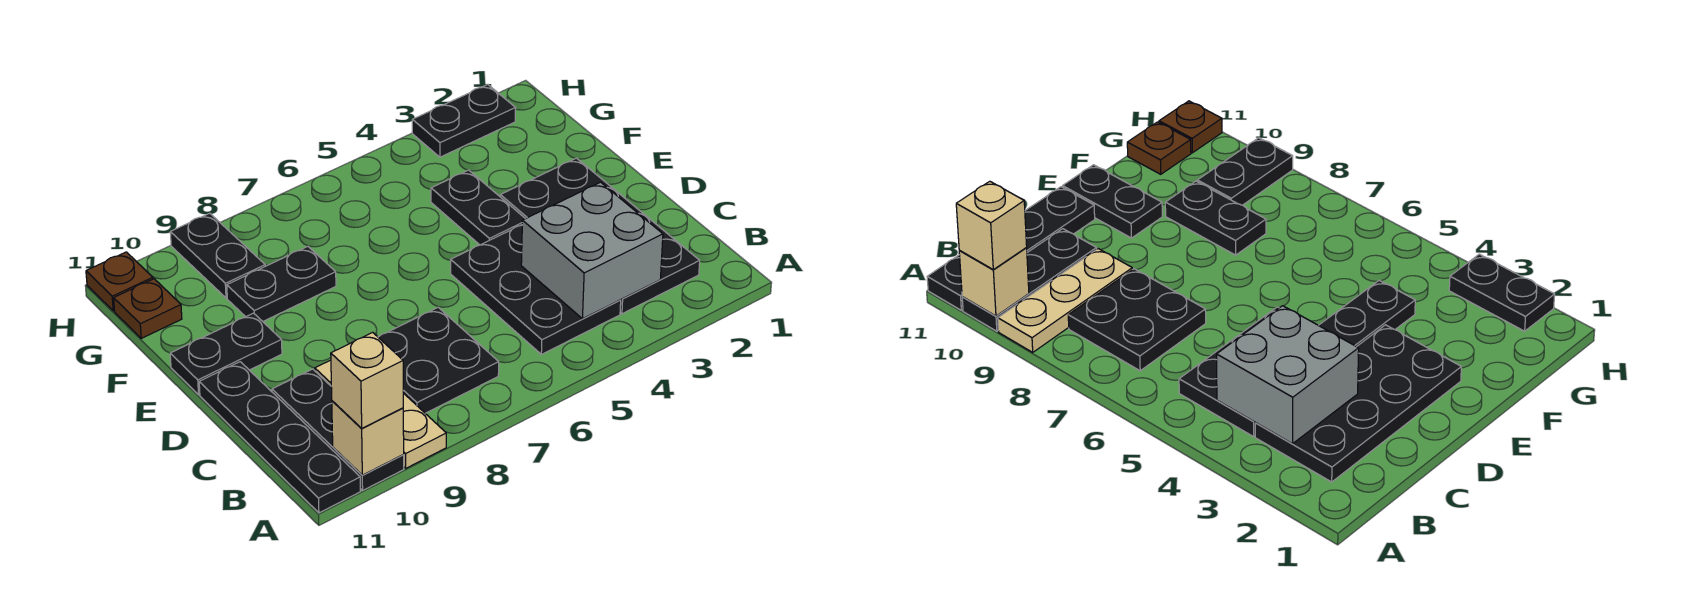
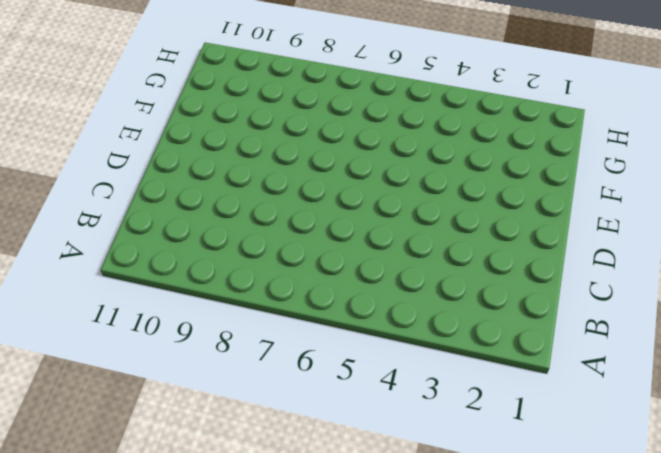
none -> tan 1x3 plate [315,360,446,468]
none -> black 1x3 plate [272,369,404,490]
none -> black 1x4 plate [199,362,360,513]

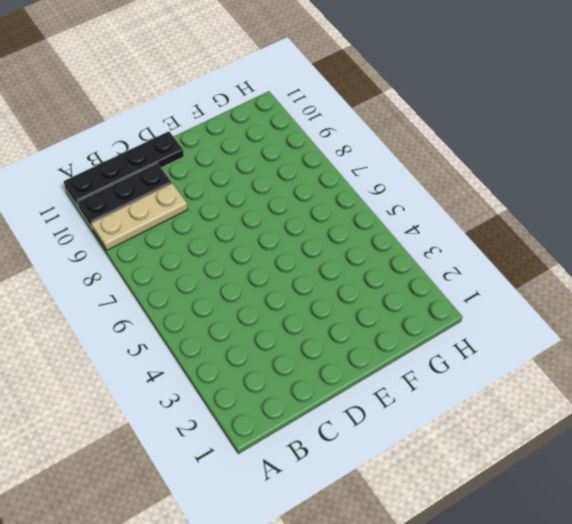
none -> black 2x4 plate [500,158,700,314]
none -> black 2x3 plate [451,225,621,354]
none -> black 2x2 plate [378,307,499,413]

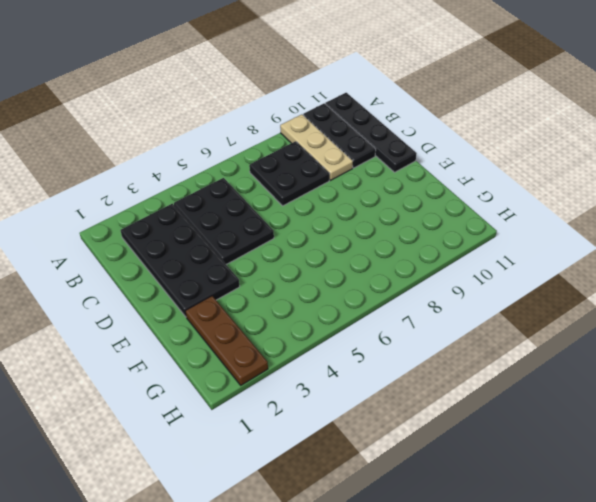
brown 1x3 plate [185,296,268,385] -> black 1x2 plate [412,85,516,157]
none -> black 1x2 plate [431,170,525,245]
none -> black 1x2 plate [170,313,282,395]
none -> black 1x2 plate [227,247,336,321]

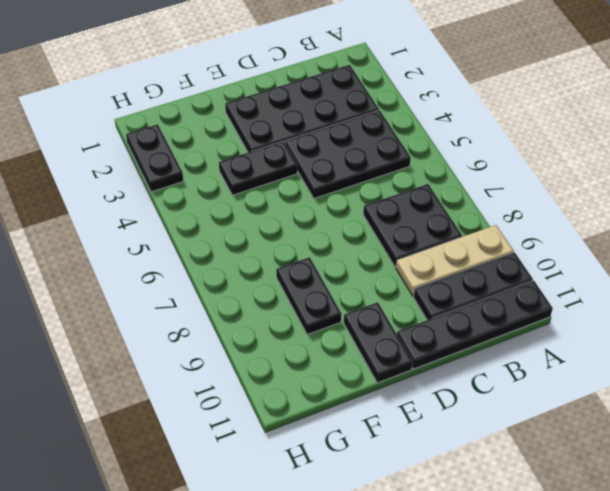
none -> black 1x2 plate [170,213,265,298]
none -> brown 1x1 plate [114,279,182,338]
none -> brown 1x1 plate [86,252,153,311]

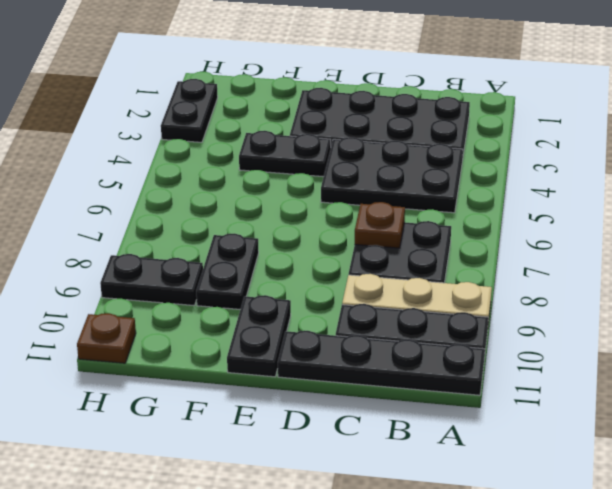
brown 1x1 plate [355,202,405,248] -> brown 1x1 plate moved to [114,279,182,338]
none -> tan 1x1 brick [332,401,404,475]
none -> grey 2x2 brick [521,182,663,319]
none -> tan 1x1 brick [331,332,403,428]

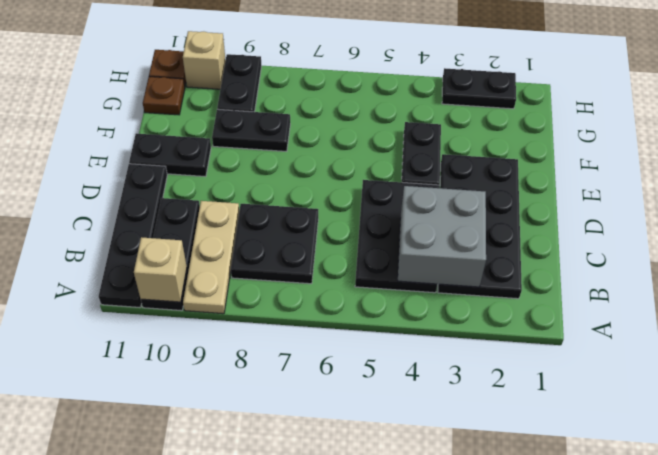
tan 1x1 brick [183,31,226,89] -> tan 1x1 brick moved to [331,332,403,428]

